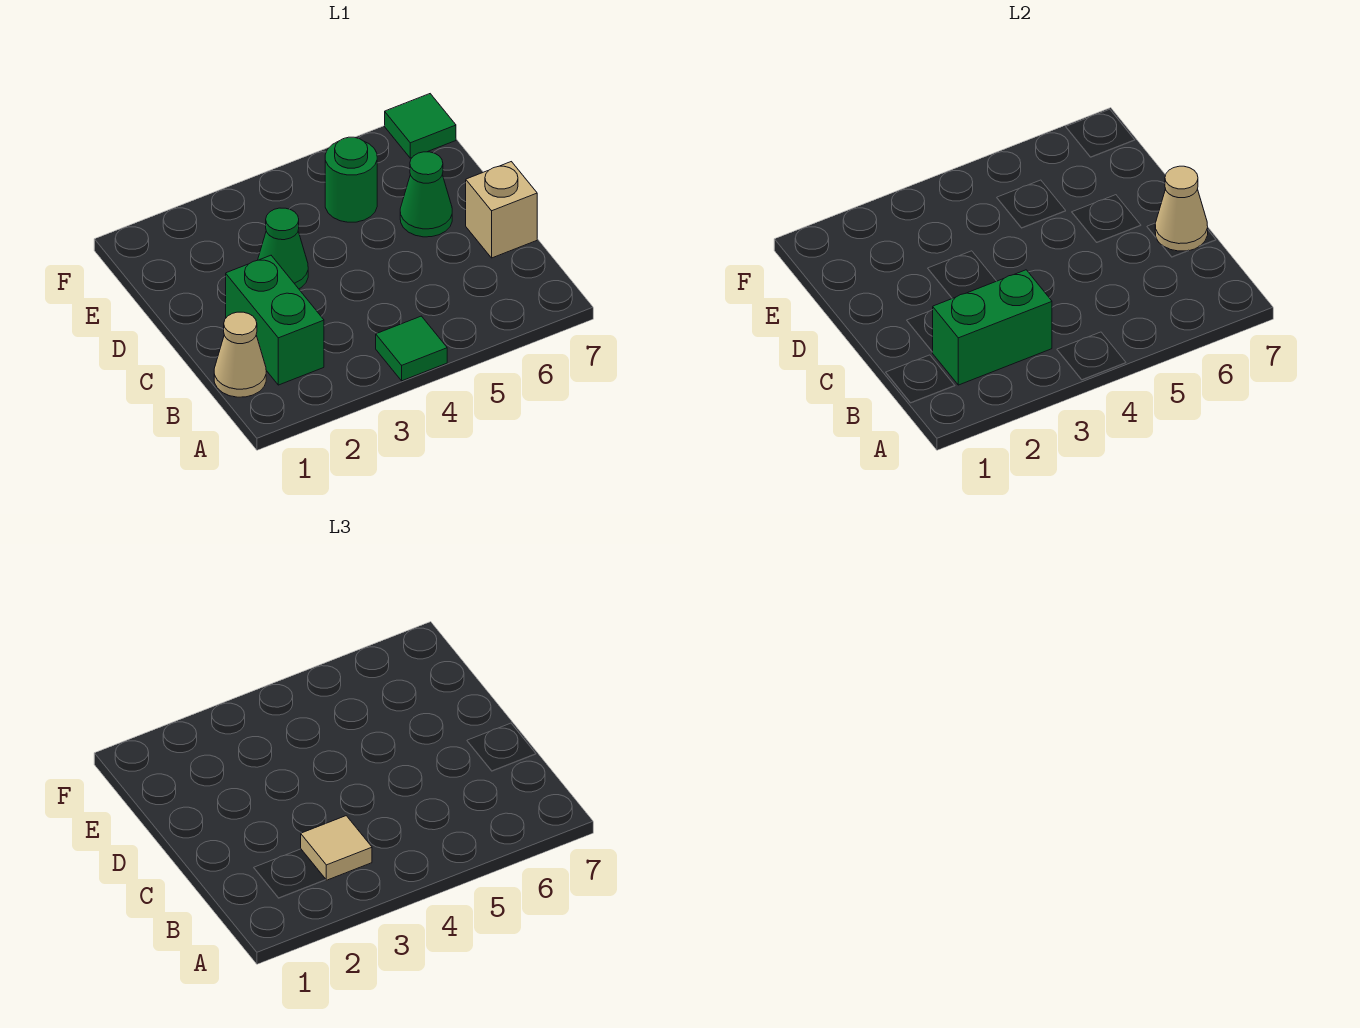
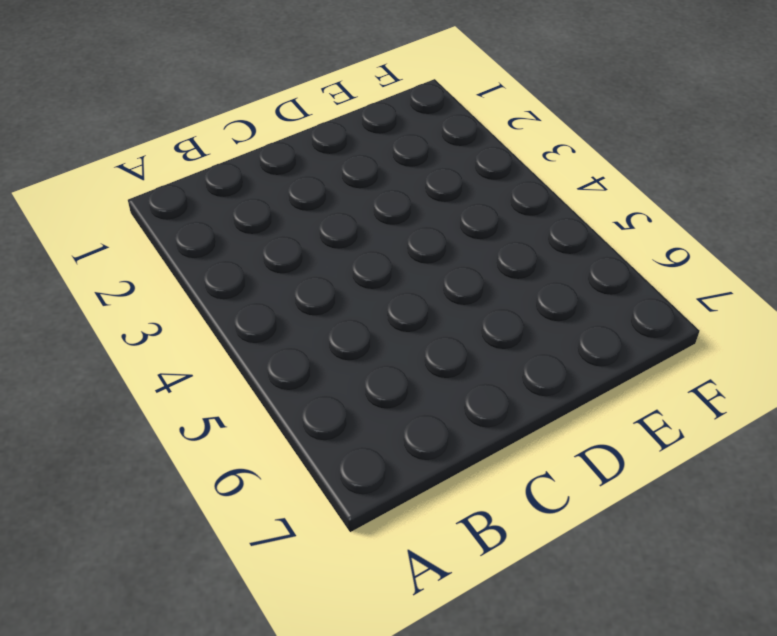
none -> green 1x1 tile [376,316,447,381]
none -> tan 1x1 cone [214,312,266,397]

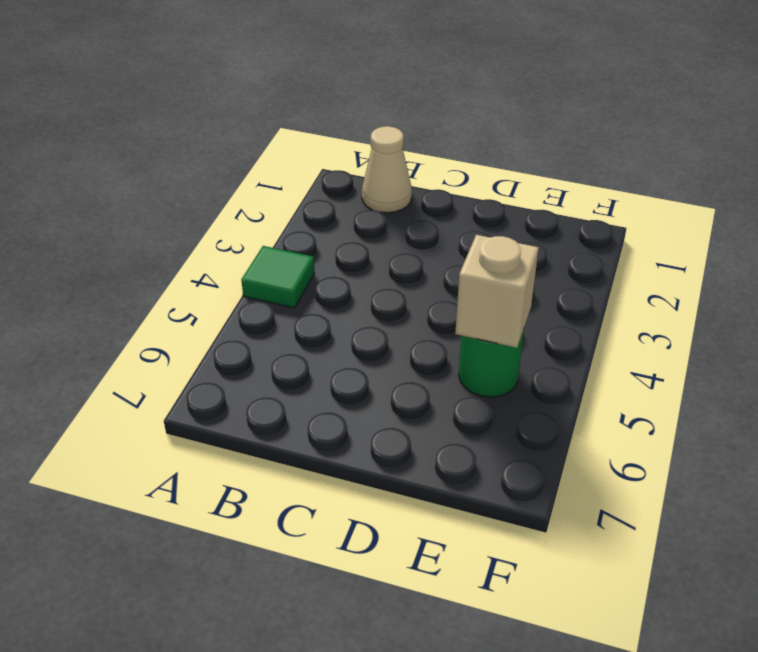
tan 1x1 brick [455,235,539,348] -> tan 1x1 brick moved to [466,162,537,258]
none -> green 1x2 brick [226,255,324,385]
none -> green 1x1 cone [258,208,308,289]

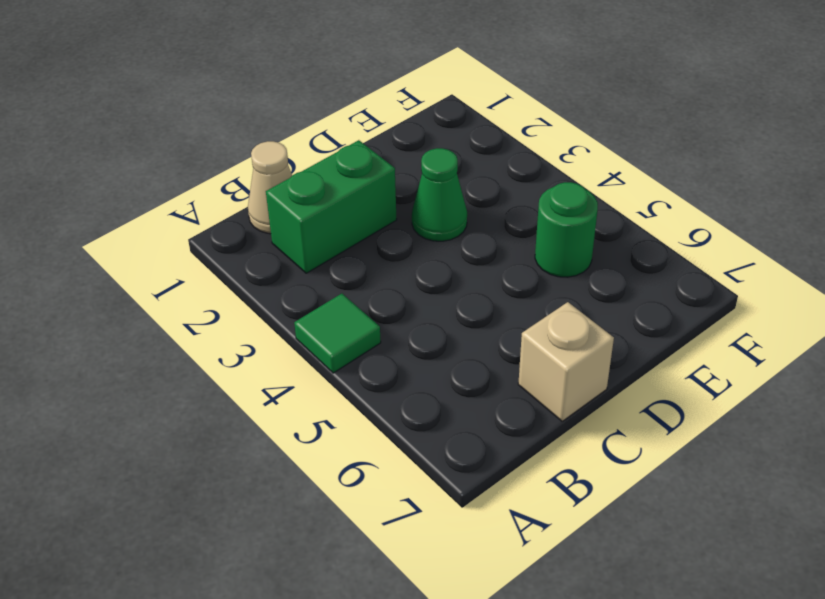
none -> green 1x1 cone [400,152,452,237]
none -> green 1x1 tile [385,94,456,158]

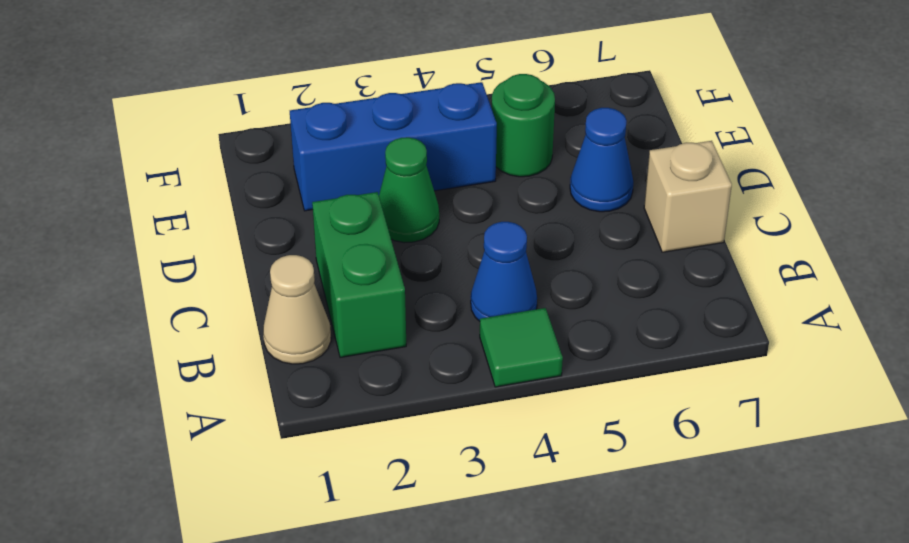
blue 1x1 cone [471,222,537,321] -> none
blue 1x1 cone [570,108,633,212] -> green 1x1 cone [400,152,452,237]
blue 1x3 brick [290,82,497,211] -> none
none -> green 1x1 tile [385,94,456,158]
none -> green 1x2 brick [933,270,1052,385]

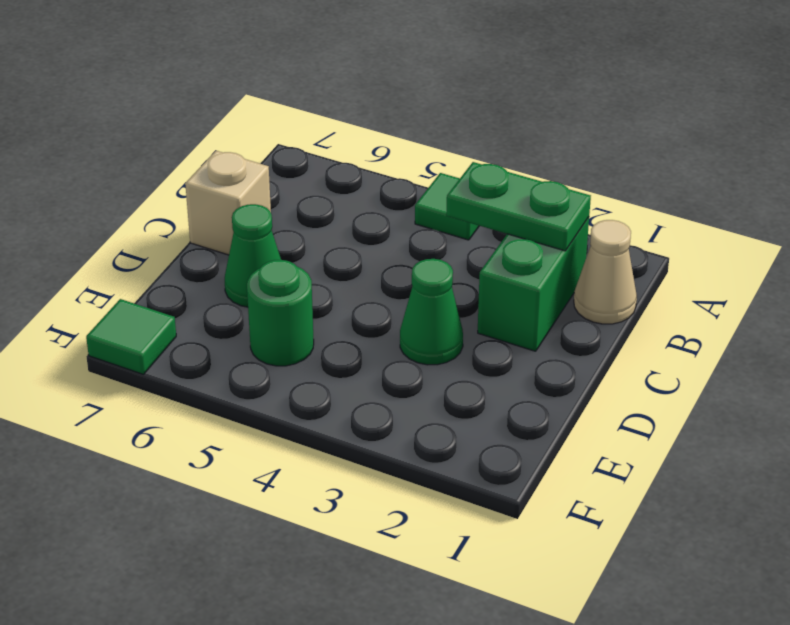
green 1x2 plate [446,162,591,251] -> green 1x2 brick [933,270,1052,385]
none -> tan 1x1 cone [1155,166,1208,251]
none -> tan 1x1 tile [301,816,372,880]

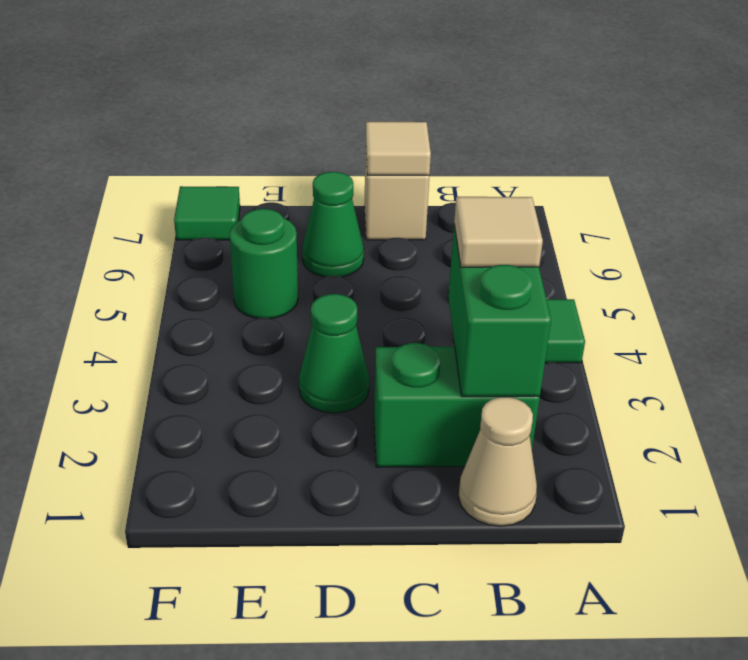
tan 1x1 tile [366,122,431,175] -> tan 1x1 cone [1155,166,1208,251]

